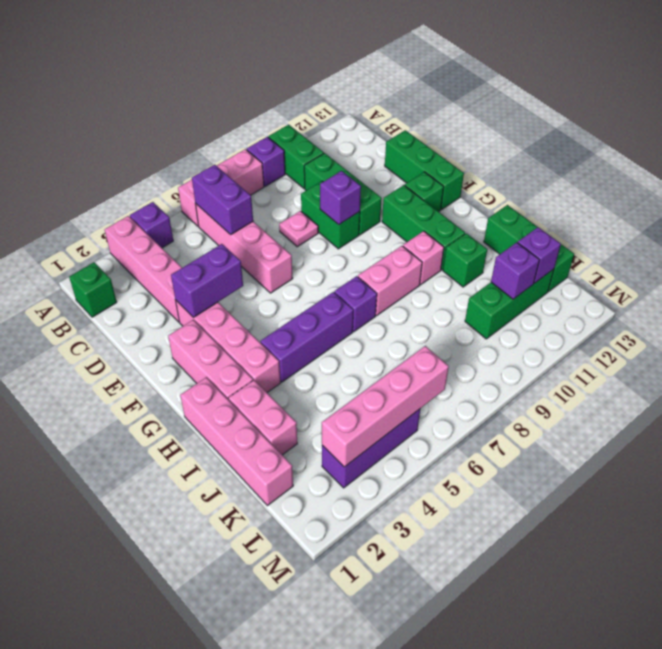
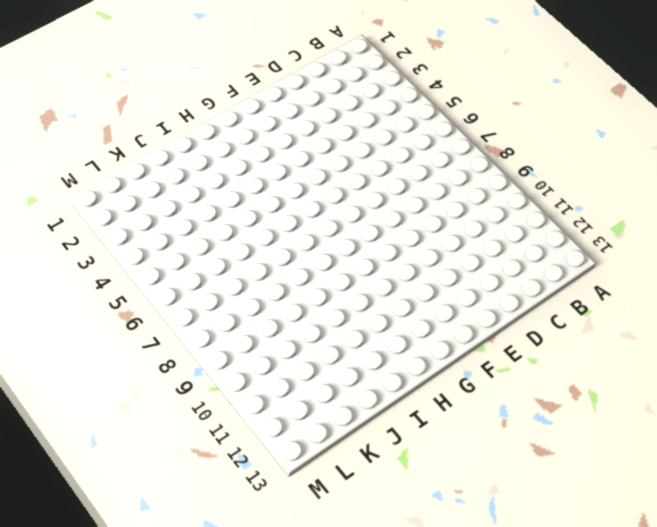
none -> pink 1x4 brick [105,216,182,322]
none -> purple 1x1 brick [130,202,173,248]
none -> pink 1x3 brick [178,149,264,226]
none -> purple 1x1 brick [247,137,285,186]

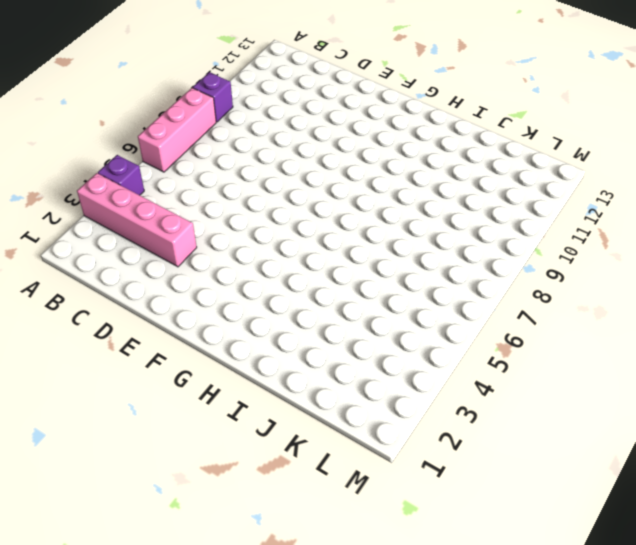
none -> green 1x2 brick [268,125,324,188]
none -> green 1x1 brick [69,262,117,317]
none -> pink 1x4 brick [195,203,293,293]
none -> green 1x3 brick [304,153,382,235]

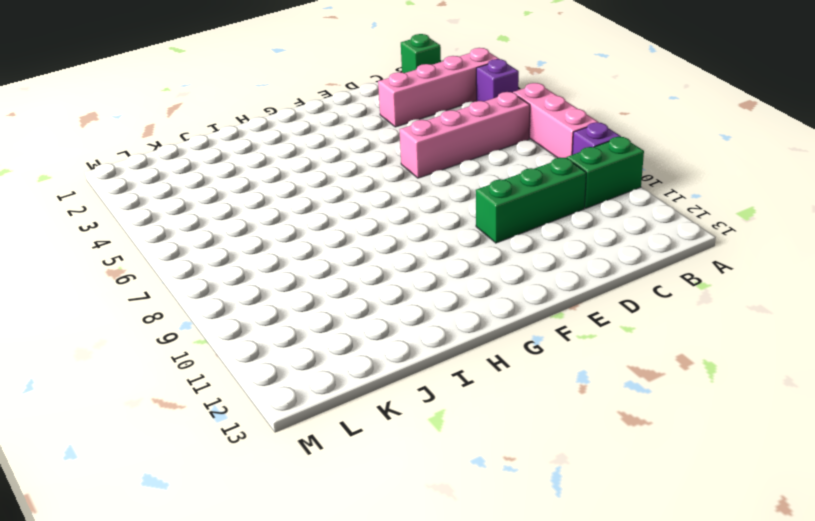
none -> pink 1x1 plate [279,211,318,247]
none -> green 1x2 brick [301,181,360,249]
none -> green 1x3 brick [385,130,464,210]
none -> pink 1x4 brick [176,301,280,392]

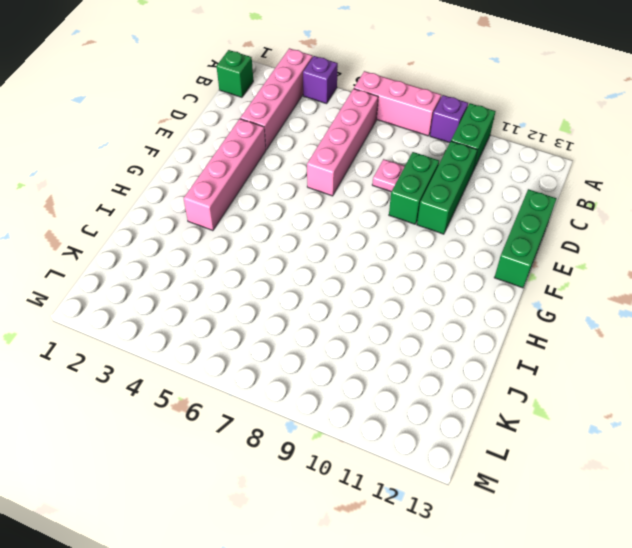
none -> pink 1x3 brick [168,320,253,400]
none -> green 1x3 brick [382,185,465,270]
none -> green 1x1 brick [405,172,444,212]
none -> pink 1x4 brick [180,377,293,506]

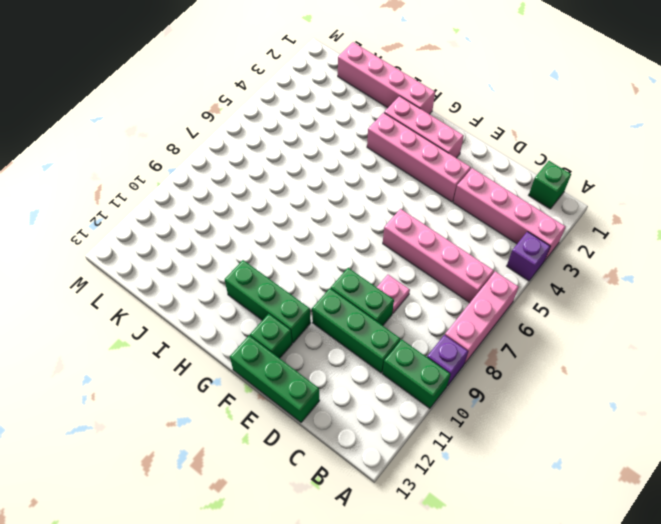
none -> purple 1x3 brick [260,292,353,382]
none -> purple 1x1 brick [334,276,377,331]
none -> pink 1x2 brick [358,246,422,315]
none -> pink 1x1 brick [403,231,444,285]

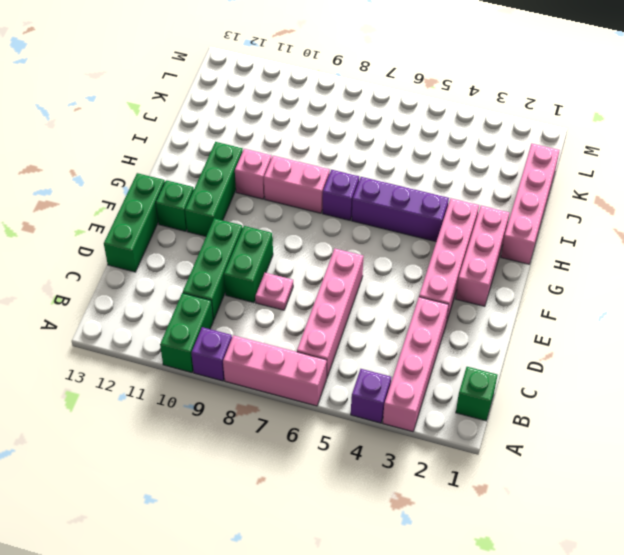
none -> pink 1x2 brick [229,380,297,455]
none -> green 1x1 brick [443,233,487,287]
none -> green 1x3 brick [484,205,574,291]
none -> green 1x3 brick [465,269,554,339]

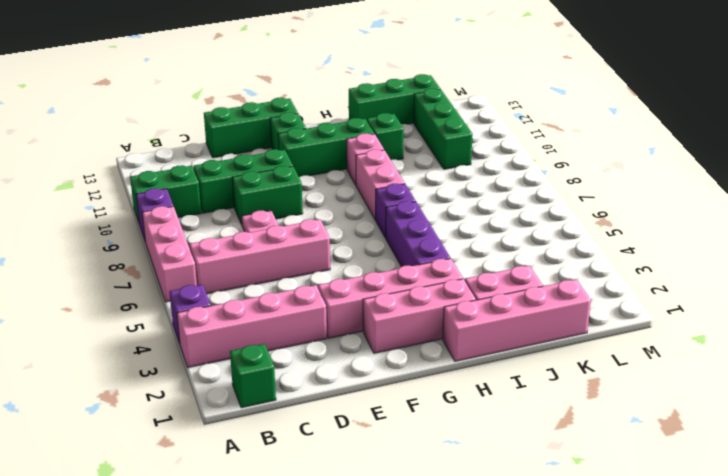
none -> purple 1x3 brick [322,409,420,488]
none -> purple 1x2 brick [192,165,253,235]
none -> purple 1x2 brick [171,244,243,317]
none -> purple 1x1 brick [320,171,361,225]

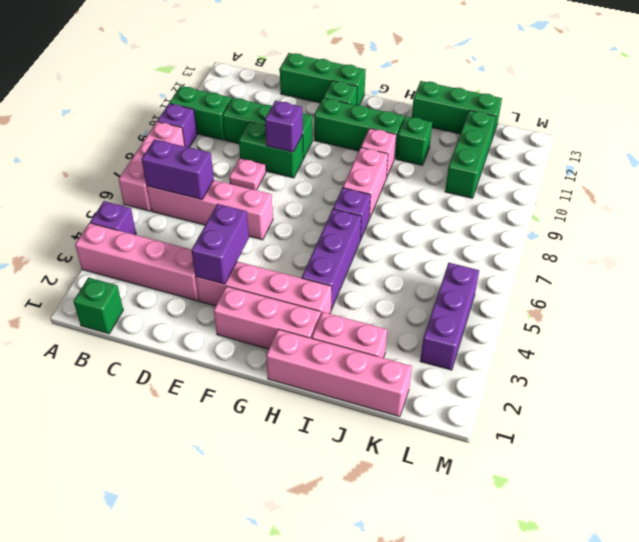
none -> purple 1x1 brick [491,242,540,299]
none -> purple 1x1 brick [518,227,561,283]
none -> pink 1x4 brick [322,346,449,467]

